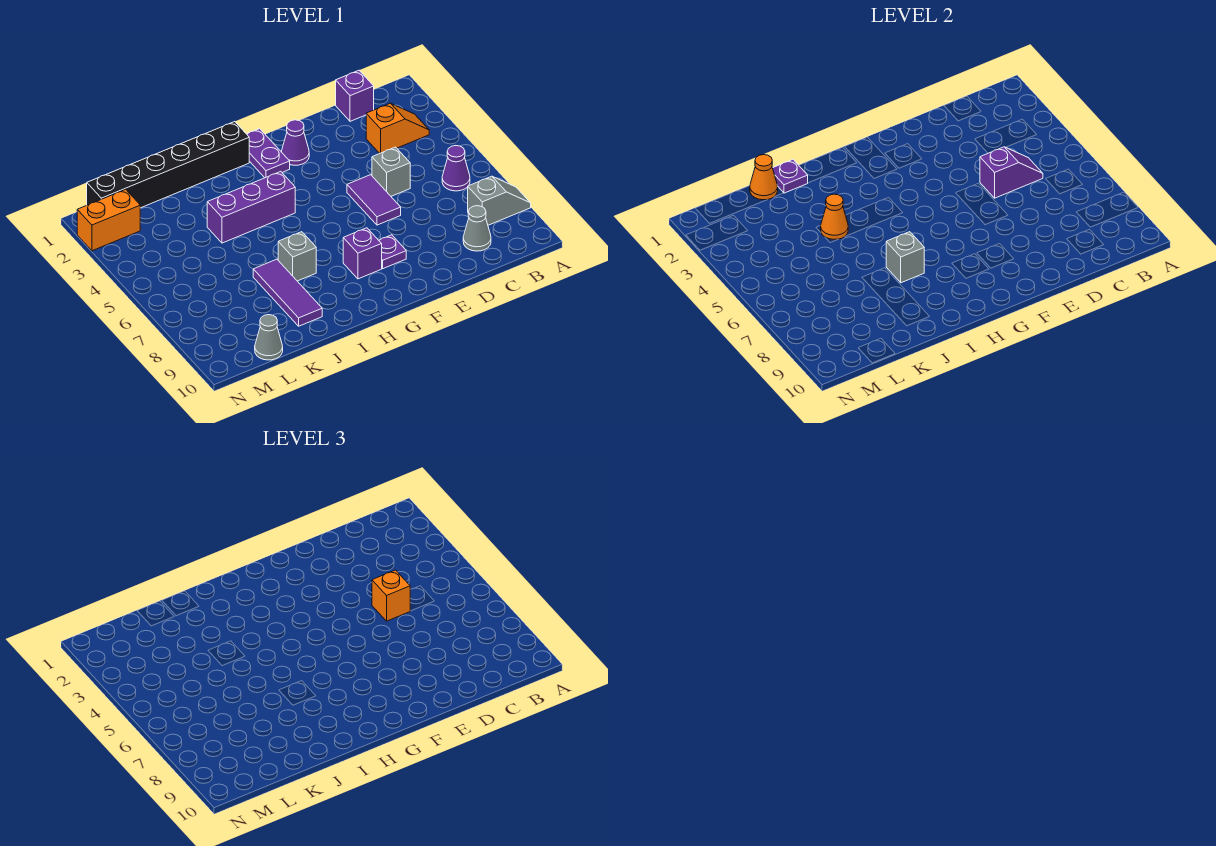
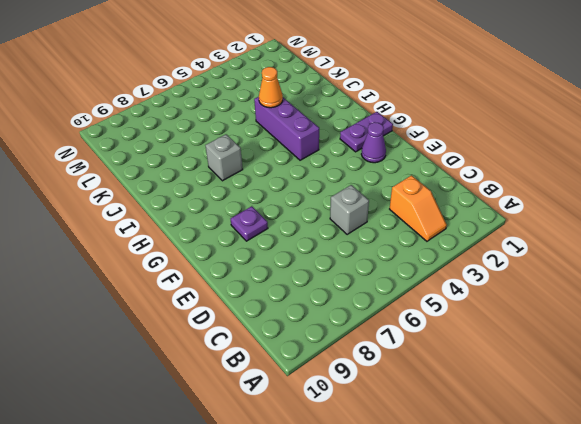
none -> grey 1x2 slope [468,176,531,225]
none -> purple 1x1 cone [442,146,470,191]
none -> purple 1x1 brick [336,70,374,121]

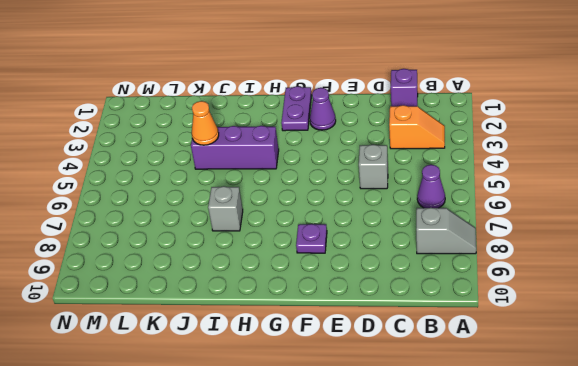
none -> grey 1x1 cone [463,206,491,251]
none -> purple 1x2 tile [347,175,401,225]
none -> purple 1x1 brick [343,228,382,279]

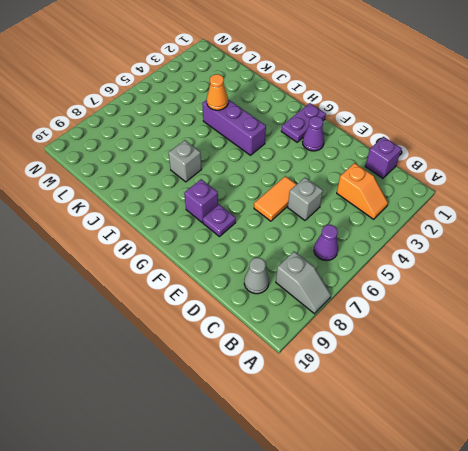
orange 1x2 tile [254,176,297,221] -> purple 1x2 tile [347,175,401,225]
none -> black 1x6 brick [87,122,249,208]
none -> purple 1x3 tile [253,259,322,326]
none -> grey 1x1 cone [255,315,283,360]

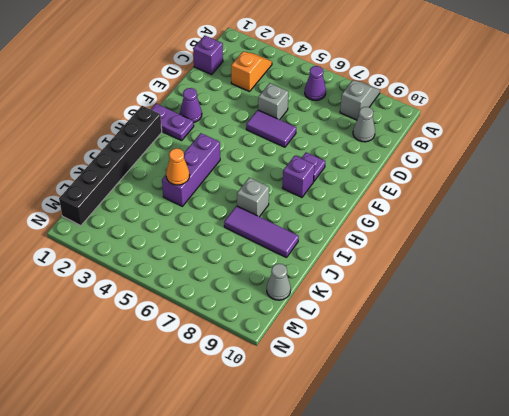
none -> orange 1x2 brick [77,189,140,251]
none -> purple 1x2 slope [980,147,1043,198]
none -> grey 1x1 brick [886,232,924,283]

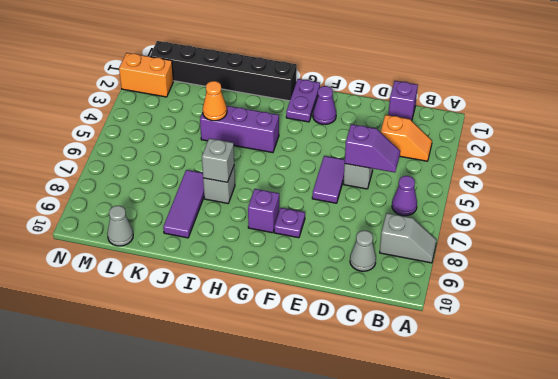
none -> purple 1x1 plate [773,160,808,193]
none -> orange 1x1 cone [750,155,778,200]
none -> orange 1x1 brick [372,570,410,621]

